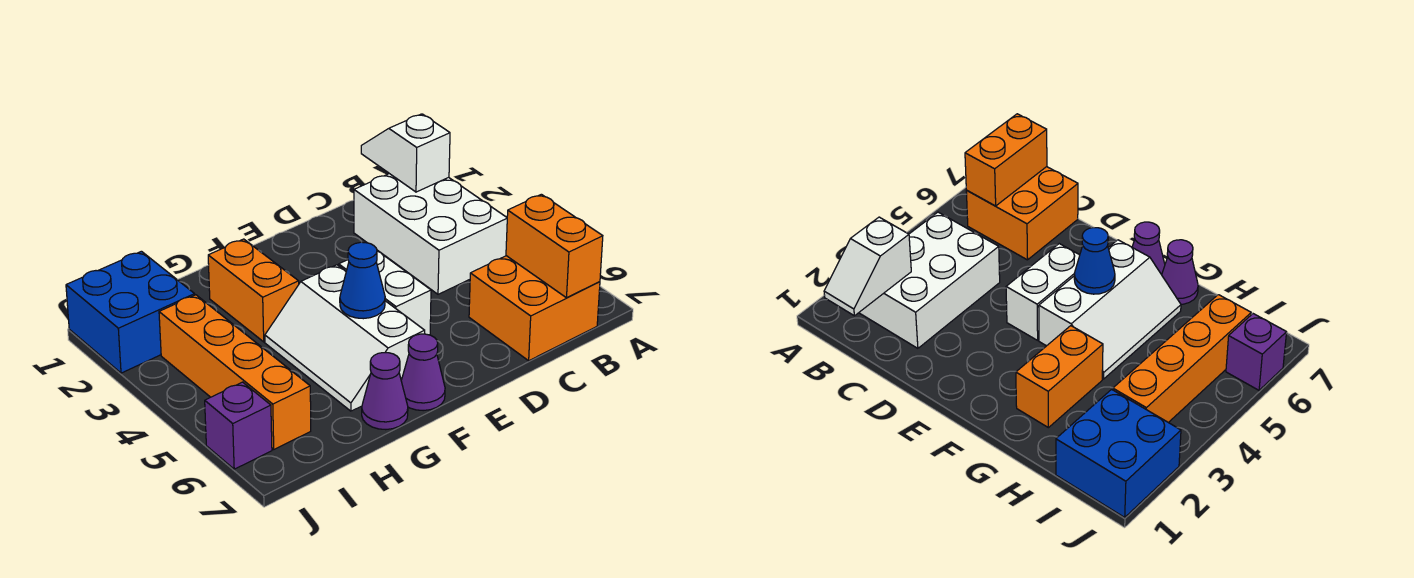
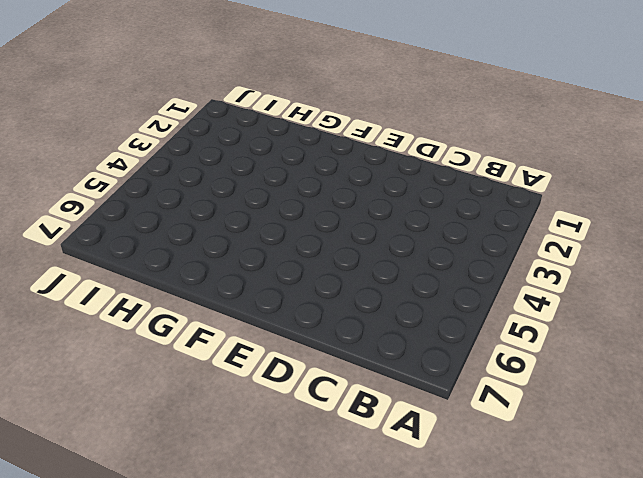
none -> white 2x3 brick [354,174,507,294]
none -> orange 2x2 brick [469,256,600,361]
none -> white 1x2 brick [339,251,431,335]

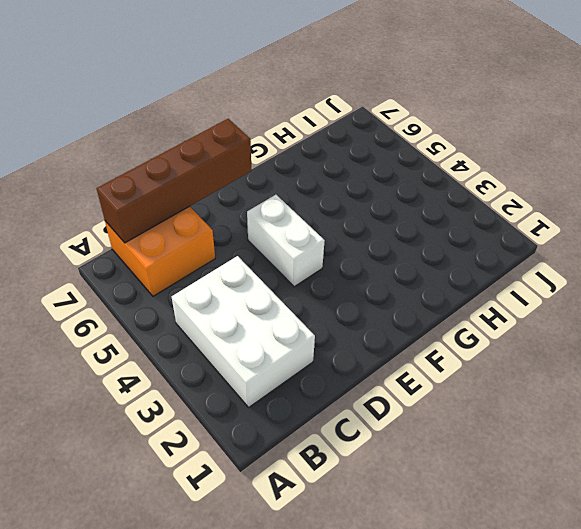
brown 1x4 brick [97,119,251,243] -> orange 1x2 brick [506,194,603,298]
none -> white 2x3 slope [265,265,425,411]
none -> purple 1x1 cone [401,334,445,411]
none -> orange 1x2 brick [208,239,299,342]

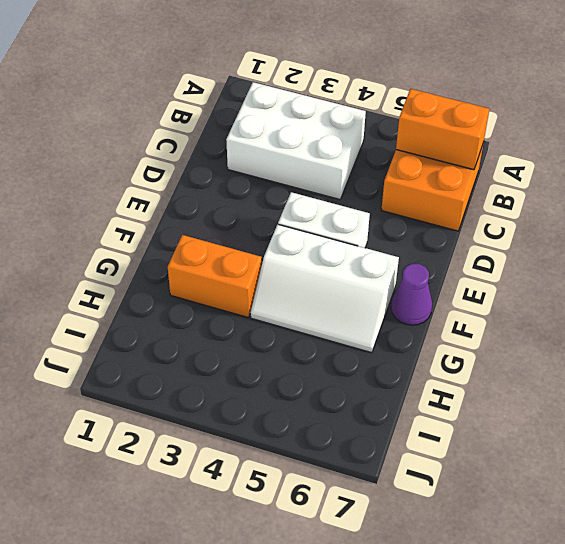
none -> purple 1x1 cone [362,353,408,430]
none -> blue 2x2 brick [66,251,195,373]
none -> orange 1x4 brick [159,295,311,449]

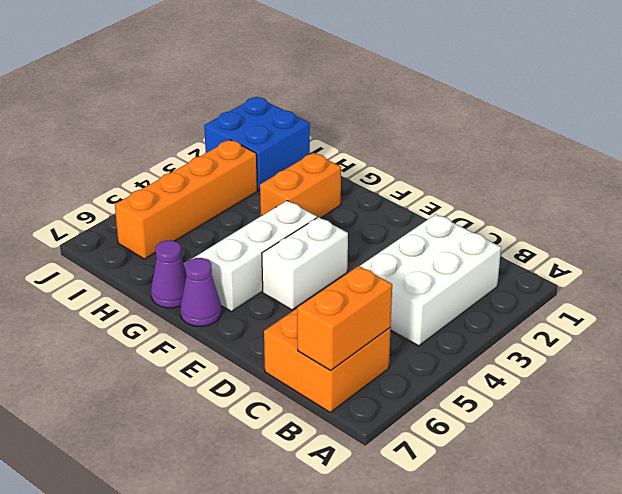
none -> purple 1x1 brick [205,382,272,469]
none -> white 1x2 slope [361,114,450,192]
none -> blue 1x1 cone [340,242,385,319]

